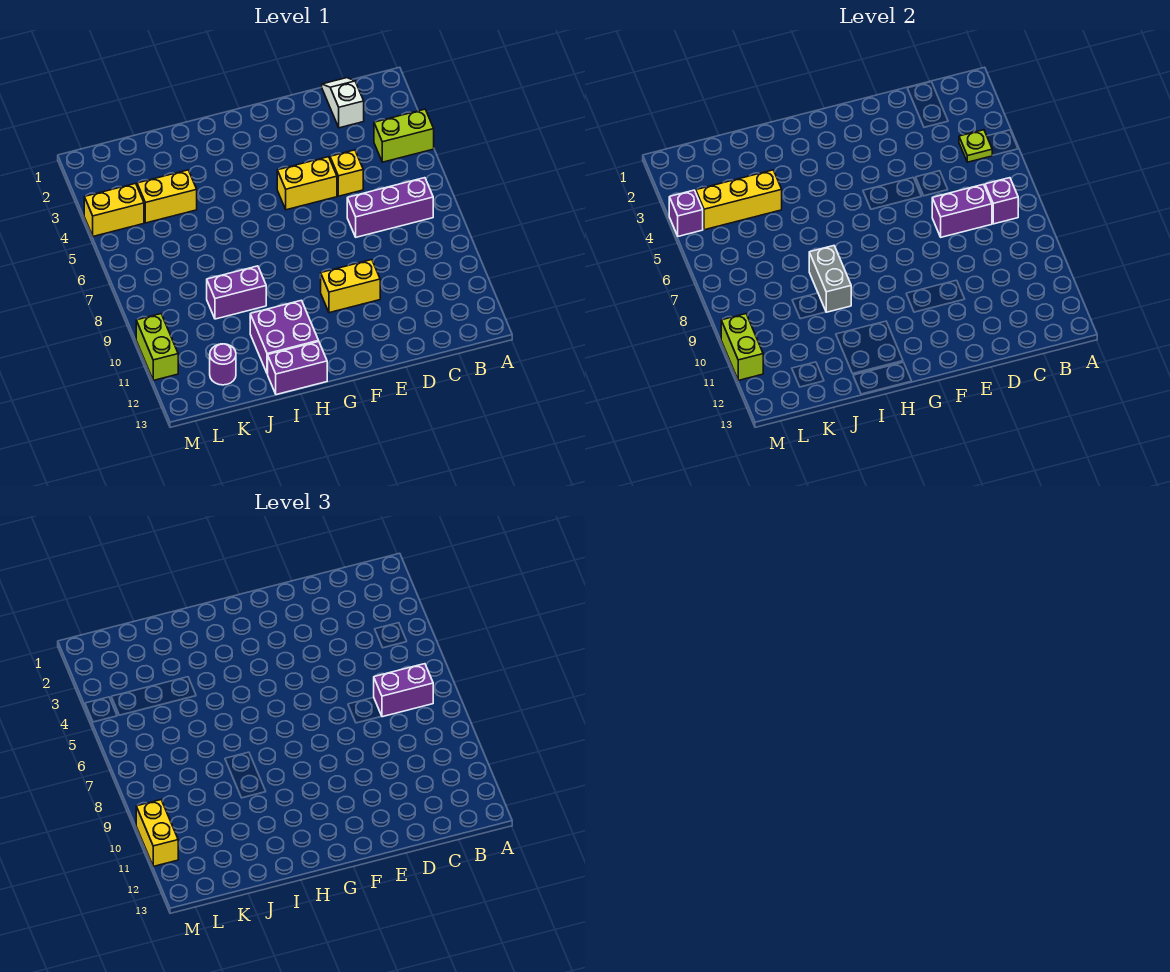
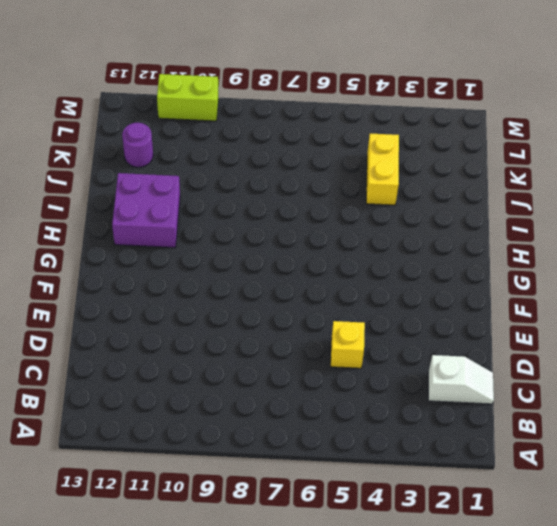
none -> lime 1x2 brick [374,109,434,162]
none -> purple 1x3 brick [347,178,433,237]
none -> yellow 1x2 brick [277,157,337,210]

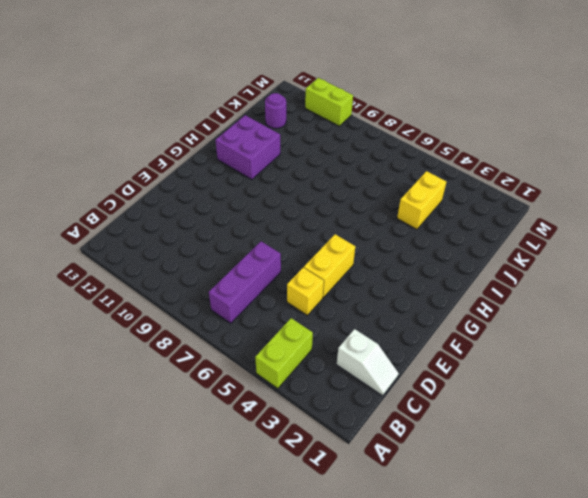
none -> yellow 1x2 brick [321,260,380,313]
none -> purple 1x2 brick [268,342,327,395]
none -> purple 1x2 brick [207,266,266,319]

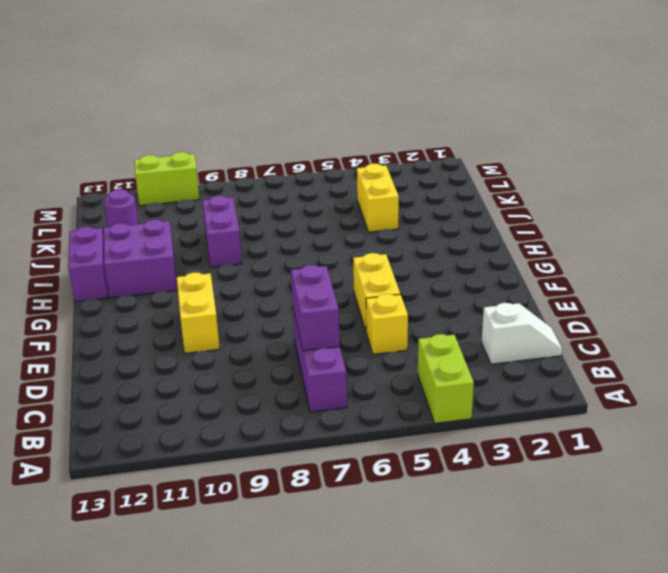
none -> yellow 1x2 brick [84,183,144,236]
none -> lime 1x1 plate [959,130,992,162]
none -> purple 1x1 brick [985,178,1018,224]

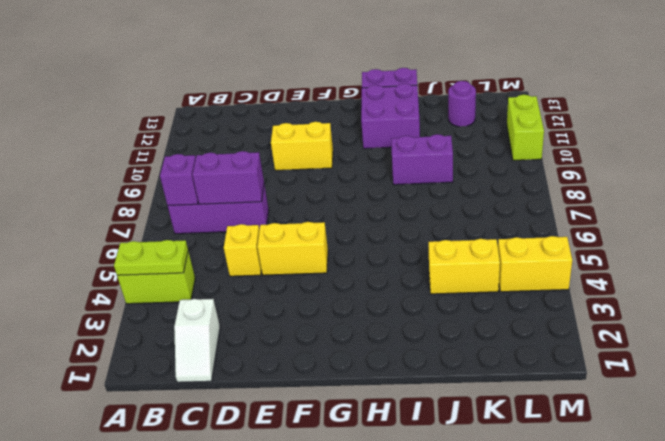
lime 1x2 plate [114,240,188,275] -> lime 1x1 plate [959,130,992,162]
none -> grey 1x2 brick [809,246,851,312]
none -> yellow 1x3 brick [696,170,782,230]
none -> purple 1x1 brick [669,190,703,236]

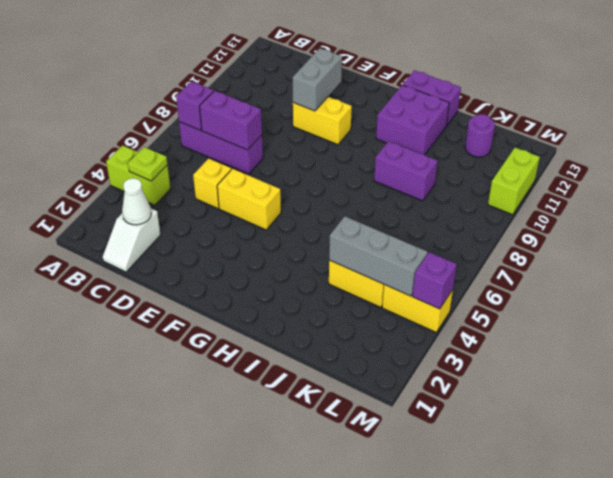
white 1x1 cone [122,178,151,225] -> none
grey 1x2 brick [293,48,342,111] -> grey 1x2 brick moved to [809,246,851,312]
grey 1x3 brick [329,216,428,296] -> yellow 1x3 brick [696,170,782,230]
none -> lime 1x2 brick [721,314,763,380]
none -> purple 1x2 brick [374,664,433,717]
none -> yellow 1x2 brick [136,800,178,866]

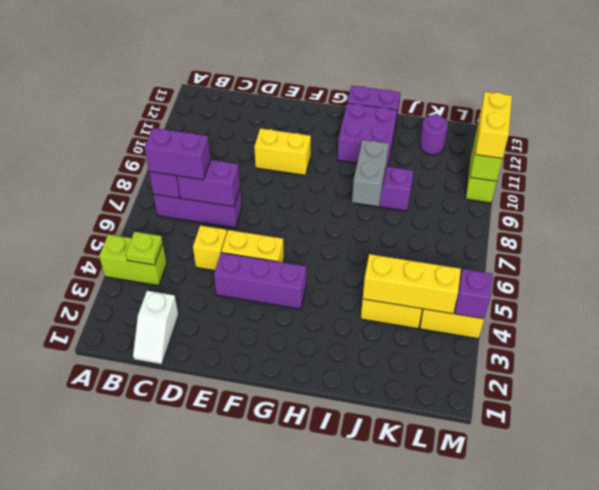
purple 1x3 brick [214,253,306,309] -> none

